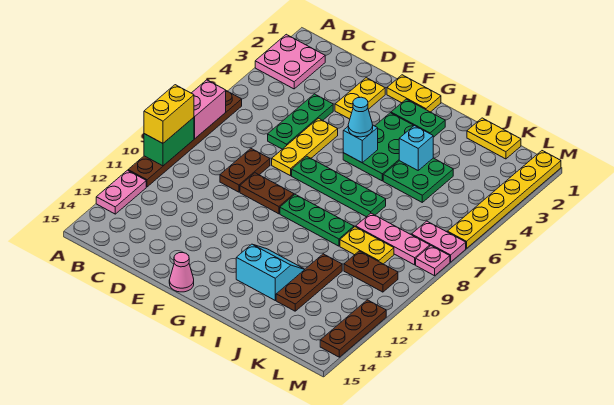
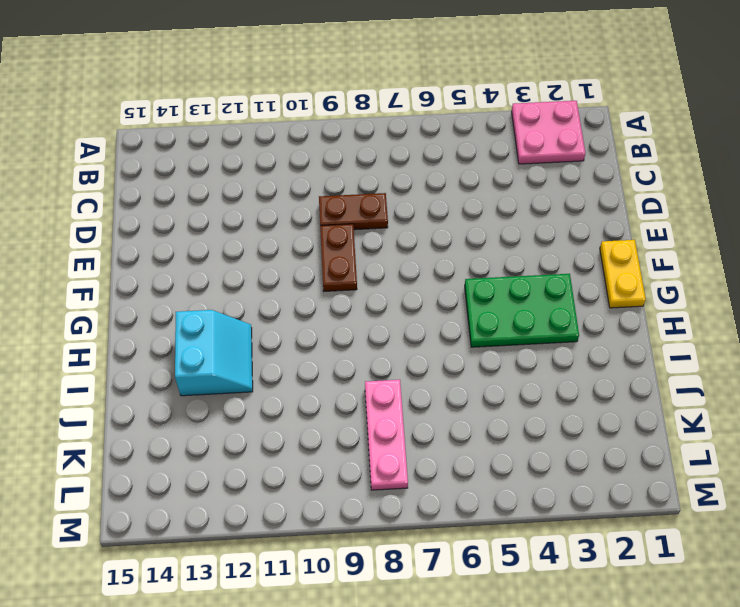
none -> brown 1x6 plate [128,91,242,187]
none -> pink 1x2 plate [96,170,146,214]
none -> green 1x3 plate [268,94,333,149]
none -> yellow 1x2 plate [335,78,385,119]

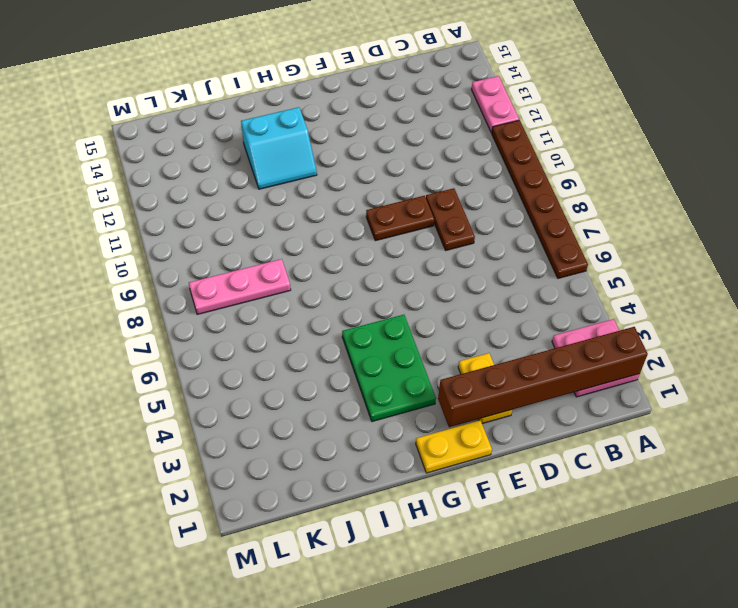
brown 1x6 brick [438,327,648,427] -> none
none -> green 1x3 plate [268,94,333,149]
none -> yellow 1x3 plate [272,118,338,176]
none -> green 1x4 plate [292,156,386,217]
none -> pink 1x1 cone [169,253,194,292]

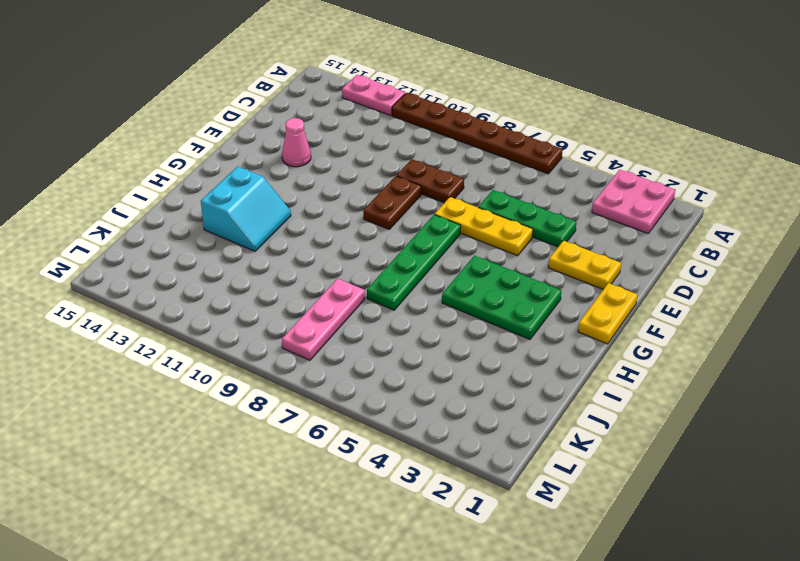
pink 1x1 cone [282,118,311,167] -> pink 1x1 cone moved to [169,253,194,292]
none -> green 1x2 plate [391,99,445,137]
none -> green 1x3 plate [280,195,354,246]
none -> green 2x2 plate [383,158,453,202]
none -> yellow 1x2 plate [467,118,521,159]

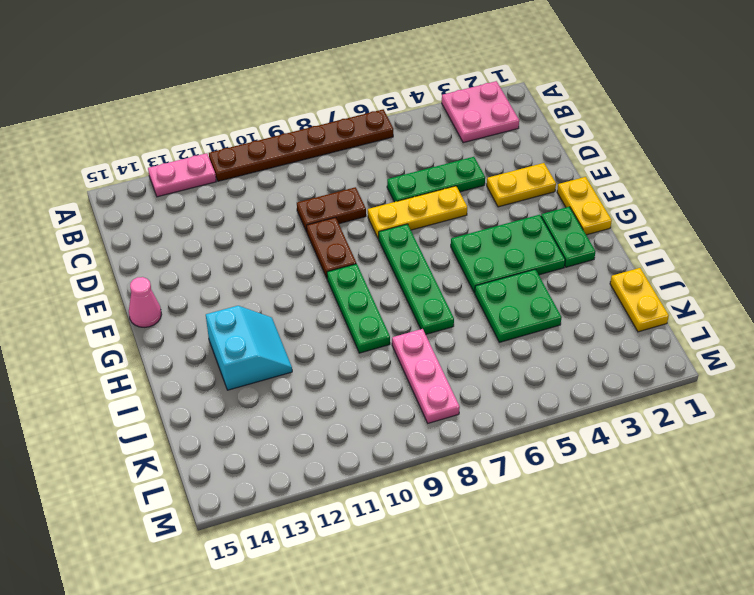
none -> yellow 1x2 plate [340,227,394,264]
none -> brown 1x3 plate [276,254,342,311]
none -> brown 1x2 plate [344,251,398,292]
none -> pink 1x2 plate [412,221,466,262]

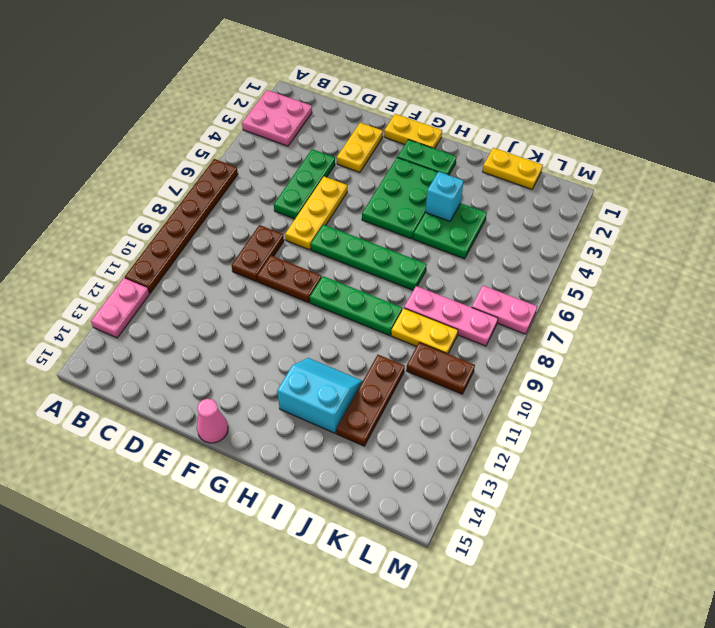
none -> yellow 1x6 plate [447,151,561,249]
none -> pink 1x1 plate [416,246,450,276]
none -> brown 1x3 plate [320,300,386,357]
none -> pink 1x2 brick [192,80,226,139]

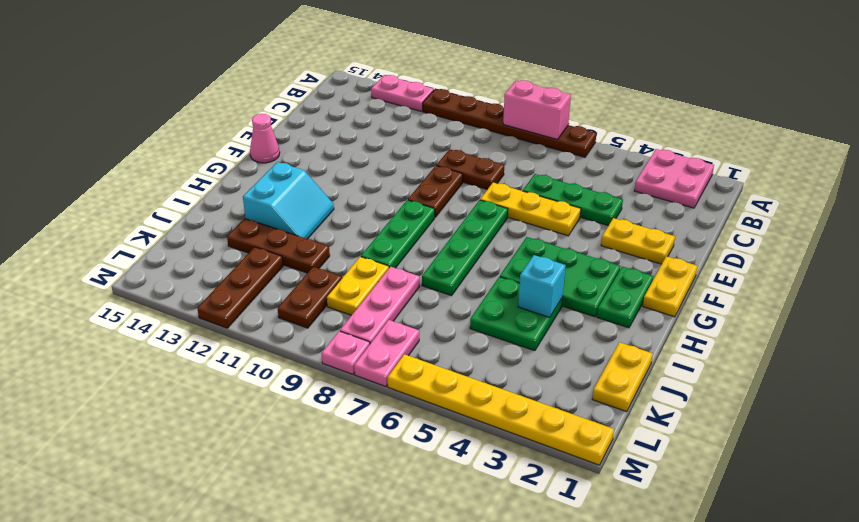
brown 1x3 plate [197,247,283,328] -> brown 1x3 plate turned to [320,300,386,357]
none -> green 1x2 brick [144,118,194,166]
none -> cyan 1x1 brick [343,125,378,163]
none -> yellow 1x2 brick [144,85,194,143]
none -> cyan 1x1 cone [348,97,373,137]

